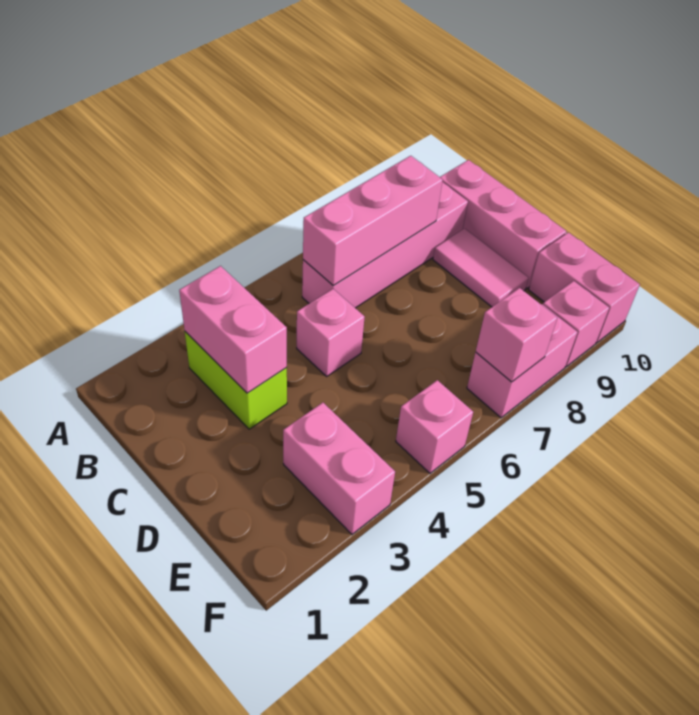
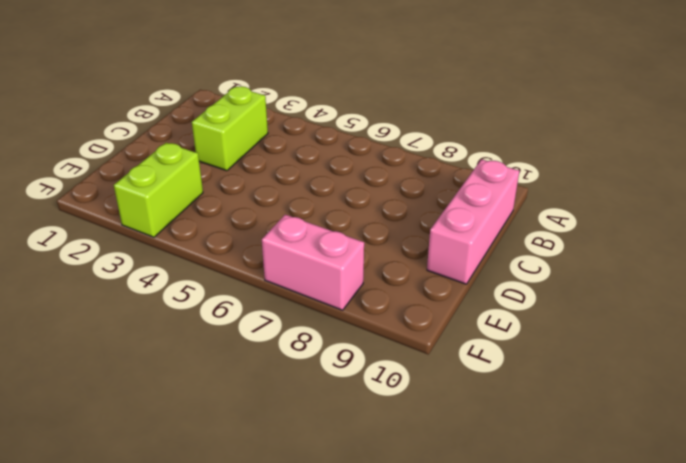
lime 1x2 brick [114,143,203,237] -> pink 1x2 brick [283,403,395,534]
none -> pink 1x4 brick [302,182,468,308]
none -> pink 1x1 brick [297,289,365,376]
none -> pink 1x2 tile [433,229,529,307]

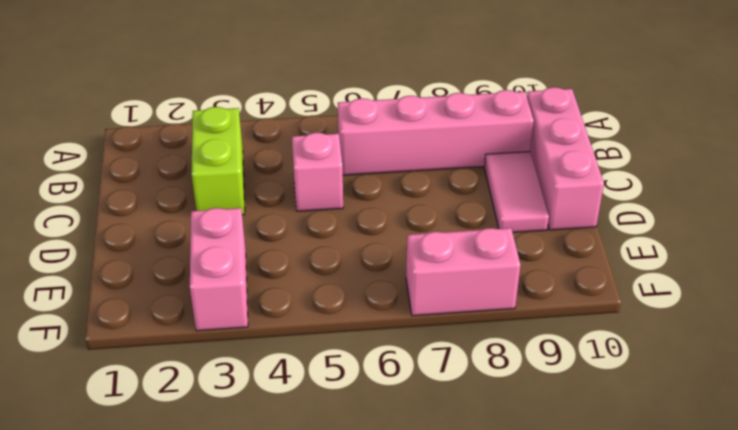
none -> pink 1x2 brick [529,232,640,343]
none -> pink 1x1 brick [396,380,473,473]
none -> pink 1x1 brick [543,281,609,367]

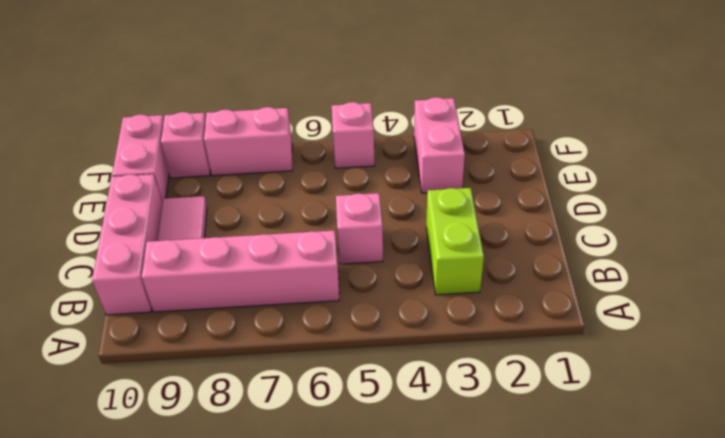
none -> pink 1x2 brick [179,266,287,393]
none -> pink 1x3 brick [303,156,443,286]
none -> pink 1x1 brick [476,288,557,382]

